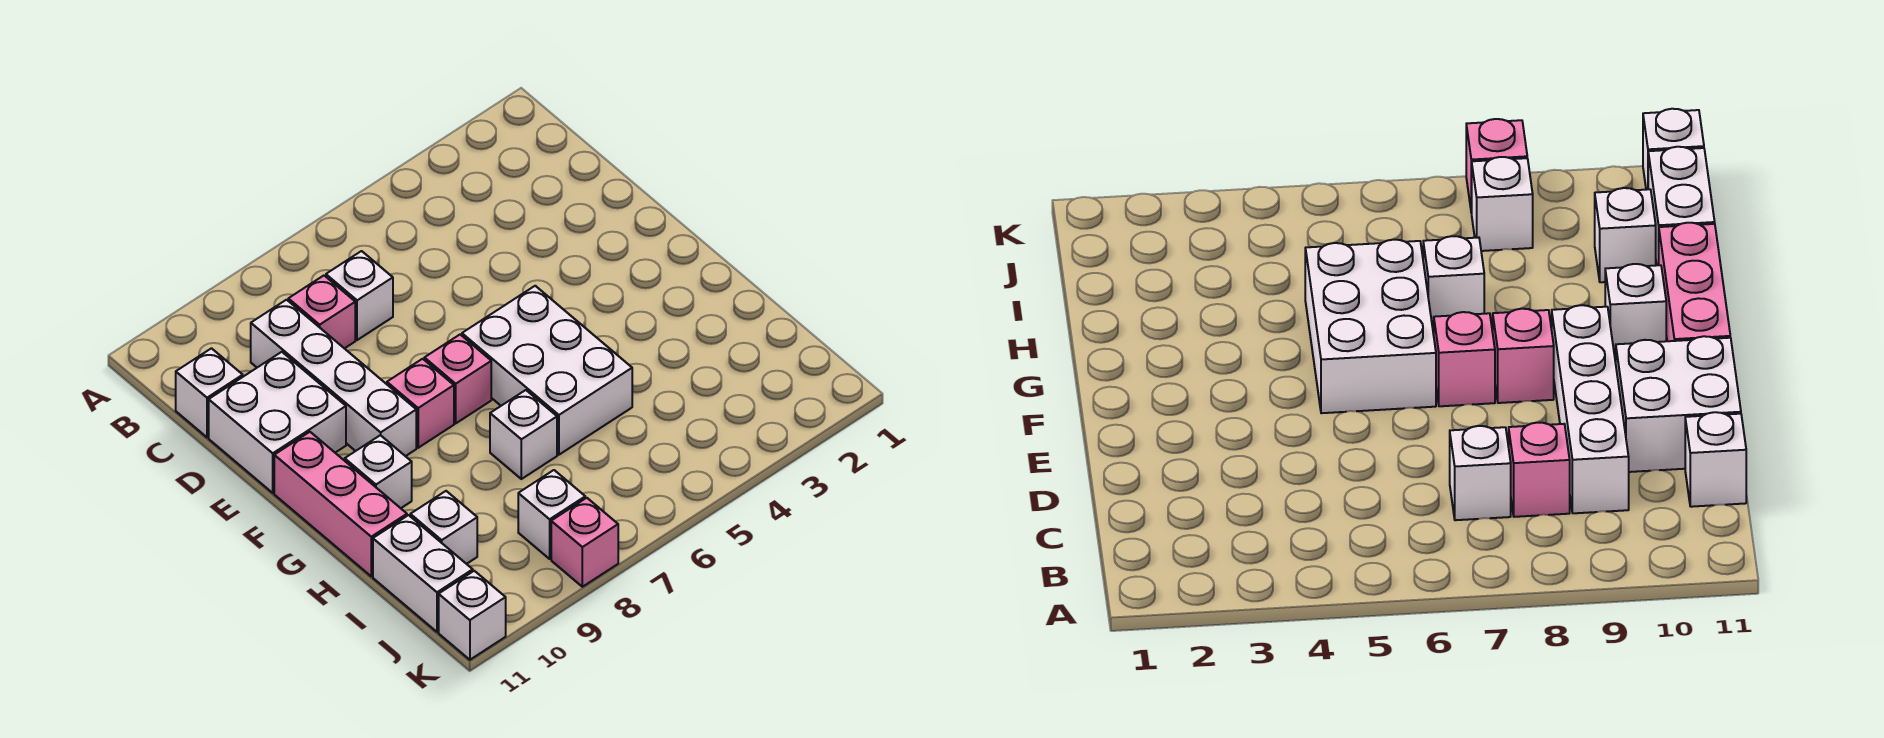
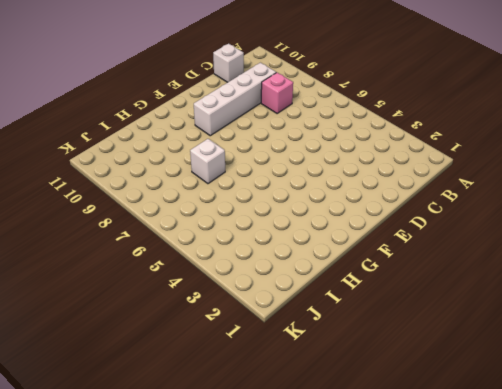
none -> white 1x1 brick [326,251,393,340]
none -> white 2x2 brick [209,352,346,493]
none -> white 2x3 brick [462,286,632,455]

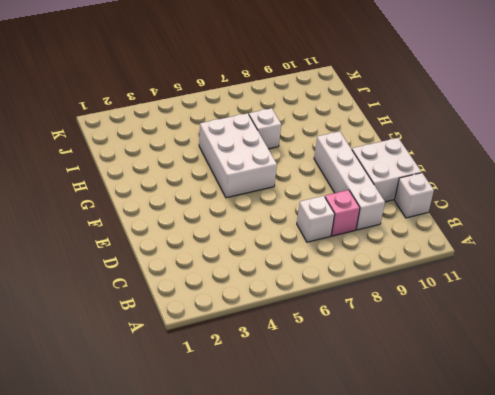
none -> pink 1x1 brick [424,335,491,423]
none -> pink 1x1 brick [387,359,454,448]
none -> pink 1x3 brick [274,432,407,576]

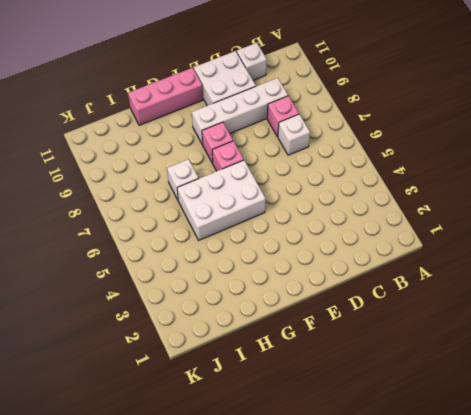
none -> white 1x1 brick [345,435,412,508]
none -> white 1x1 brick [410,491,477,564]
none -> white 1x2 brick [373,515,473,632]

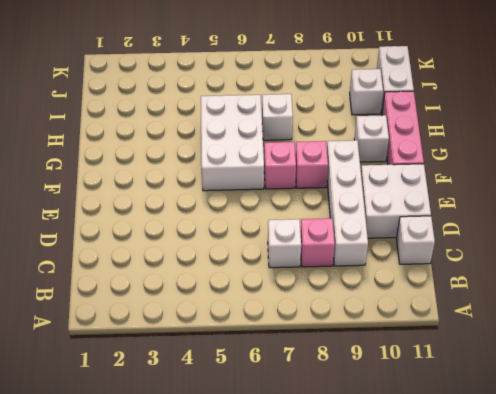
none -> white 1x1 brick [518,470,585,559]
none -> pink 1x1 brick [551,498,618,587]
none -> white 1x1 brick [439,571,506,660]

